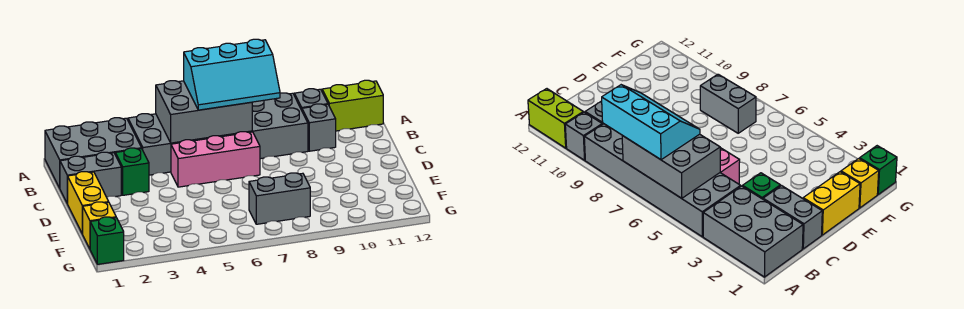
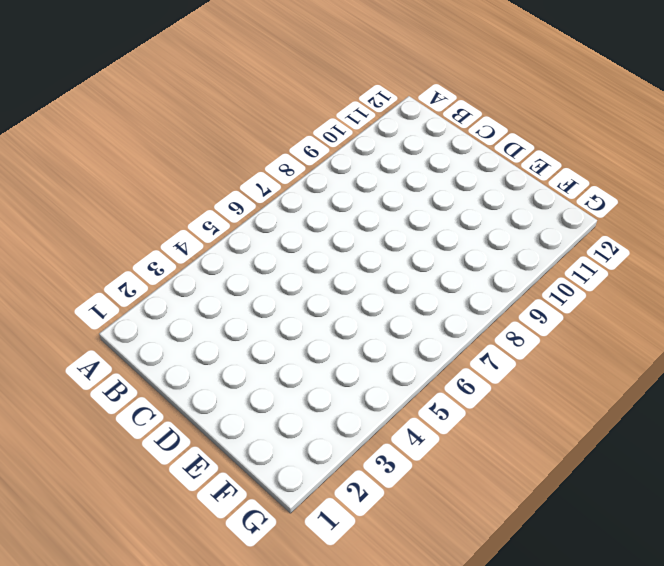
none -> grey 2x3 brick [45,118,141,188]
none -> grey 2x6 brick [128,93,308,175]
none -> grey 1x1 brick [294,89,328,110]

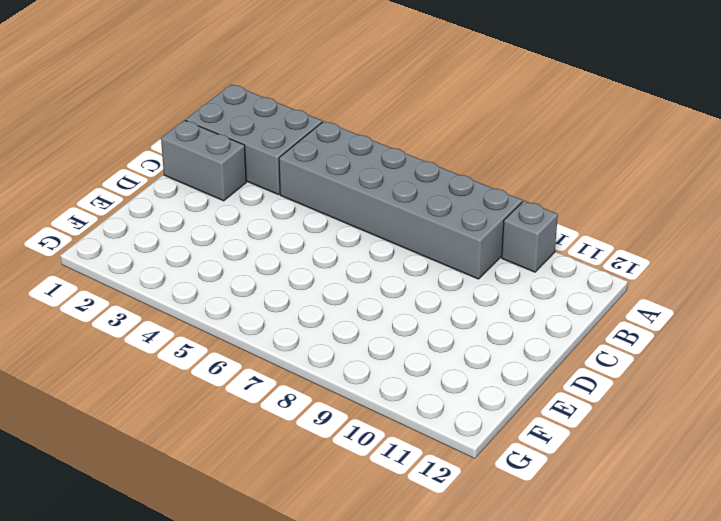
none -> lime 1x2 brick [322,80,383,131]
none -> grey 1x1 brick [302,104,336,151]
none -> green 1x1 brick [115,148,149,195]

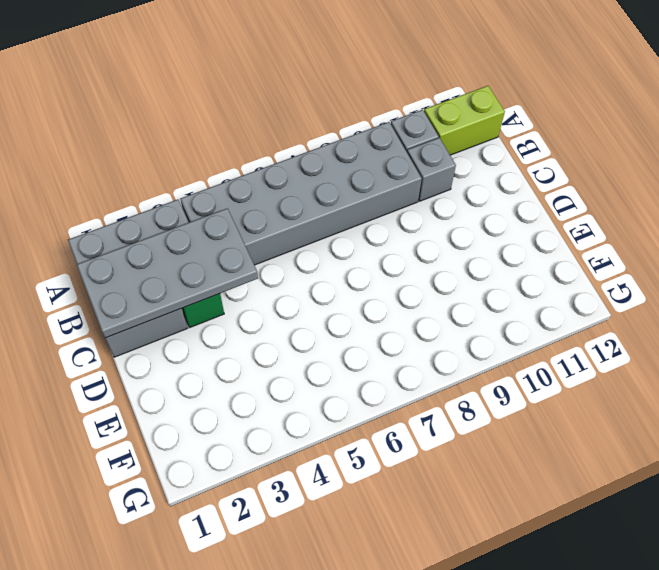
grey 2x4 plate [77,208,258,338] -> none
none -> pink 1x3 brick [171,132,260,187]
none -> yellow 1x2 brick [67,172,108,234]
none -> yellow 1x1 brick [83,202,116,249]

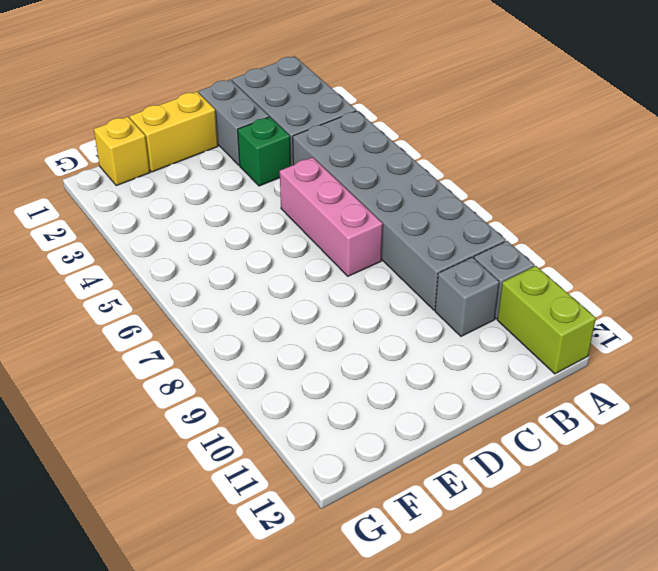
none -> grey 1x2 brick [249,173,310,224]
none -> green 1x1 brick [90,217,124,264]
none -> grey 2x3 brick [156,81,252,143]

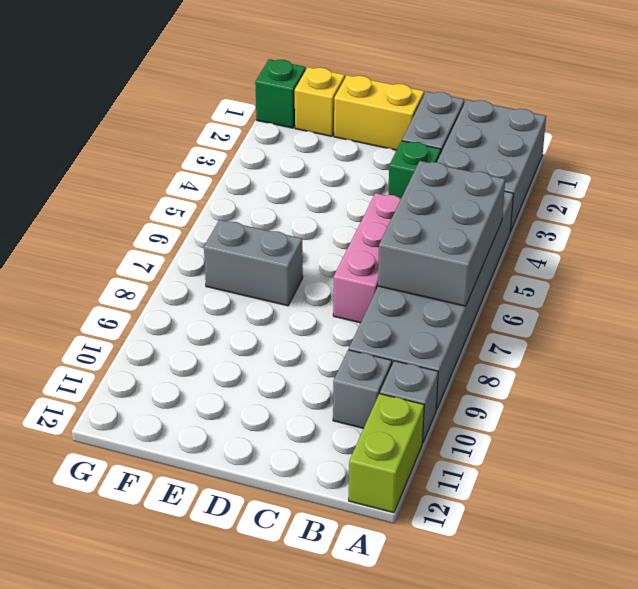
grey 1x2 brick [204,220,303,306] -> grey 1x2 brick turned to [249,173,310,224]
none -> cyan 2x3 slope [184,39,280,110]

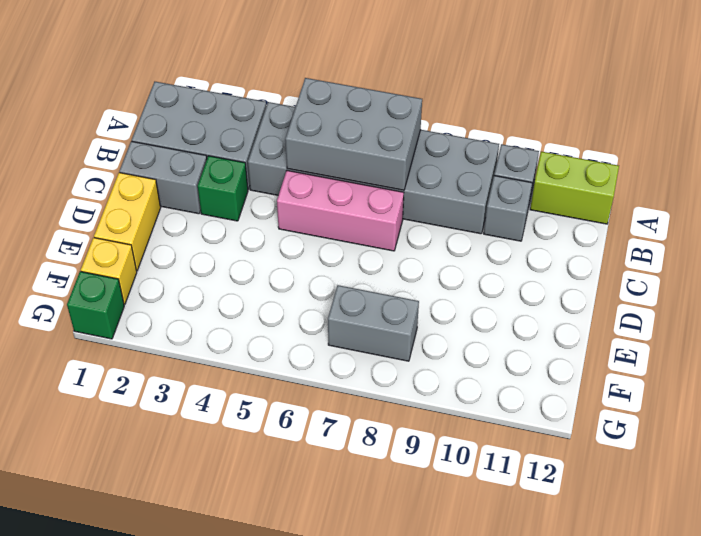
none -> cyan 2x3 slope [184,39,280,110]

